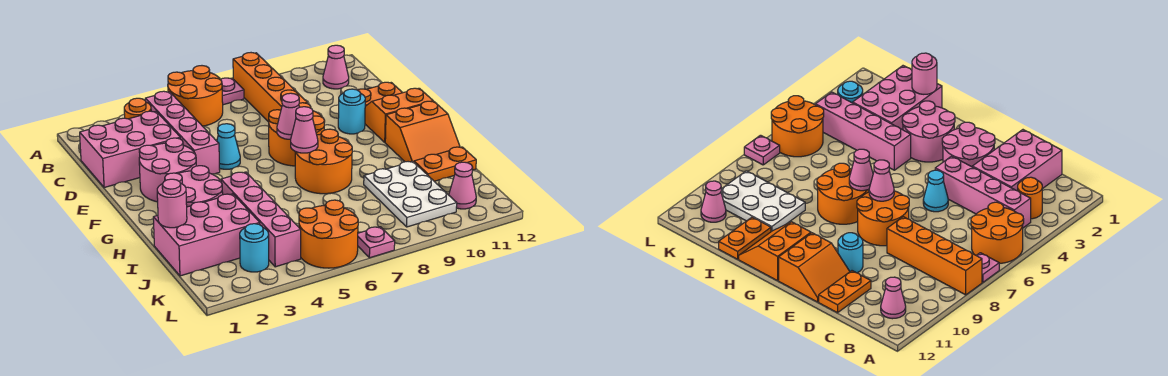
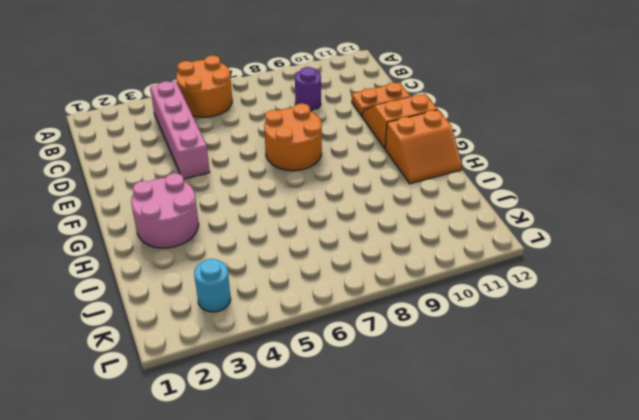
purple 1x1 round brick [295,67,321,111] -> none
none -> pink 1x1 plate [221,78,244,105]
none -> orange 1x4 brick [233,53,307,122]
none -> orange 1x1 round brick [124,98,151,119]

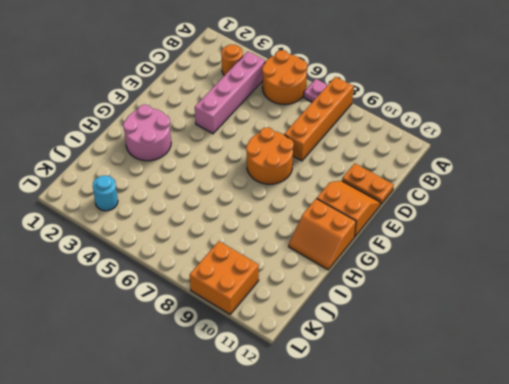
orange 2x2 brick [190,241,259,314] -> white 2x3 plate [364,161,457,227]
none -> pink 1x1 cone [323,45,349,89]
none -> pink 2x3 brick [80,111,180,188]
none -> pink 2x2 round brick [139,138,196,202]

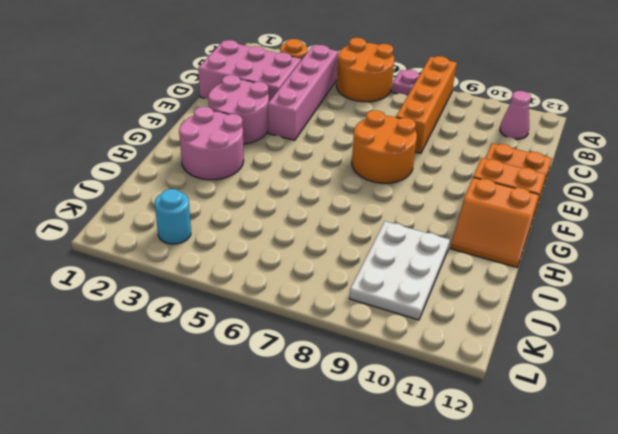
none -> cyan 1x1 cone [217,124,240,169]
none -> cyan 1x1 round brick [338,89,365,134]
none -> orange 2x2 round brick [295,129,352,194]

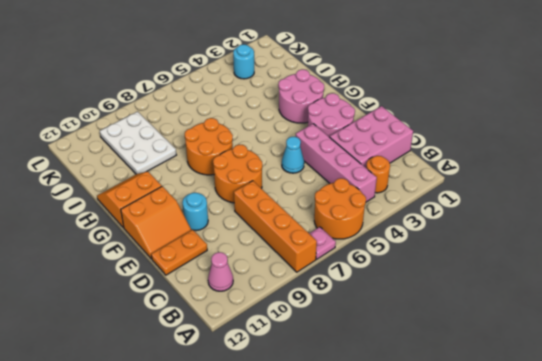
none -> pink 1x4 brick [221,172,301,267]
none -> pink 2x3 brick [153,194,260,276]
none -> orange 1x2 plate [414,147,476,181]

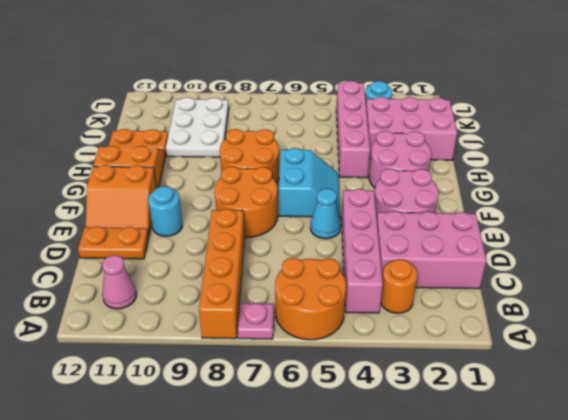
cyan 2x2 slope [279,148,340,217] -> none
none -> orange 2x2 round brick [299,200,358,268]
none -> pink 1x1 cone [449,162,476,209]
none -> pink 1x1 plate [358,227,395,258]

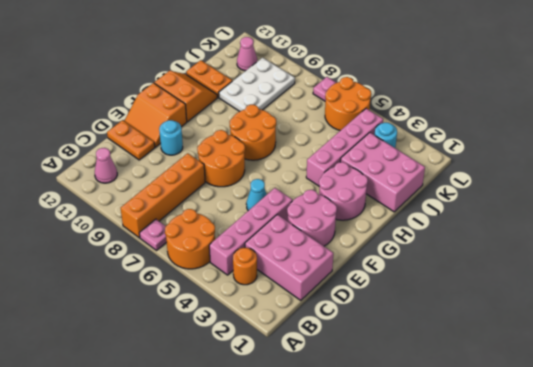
none -> pink 1x1 cone [277,93,299,139]
none -> pink 1x1 cone [291,107,318,153]
none -> pink 1x1 round brick [157,179,187,228]

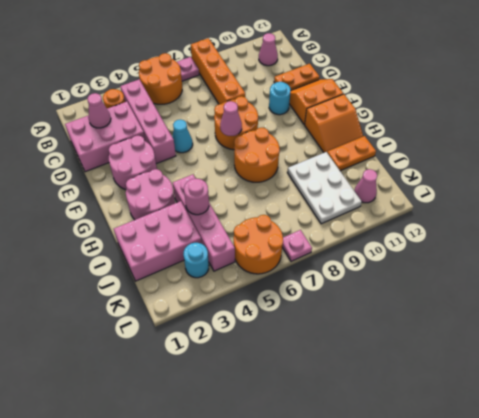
pink 1x1 cone [87,93,111,128] -> pink 1x1 cone moved to [291,107,318,153]
pink 1x1 round brick [184,179,209,215] -> pink 1x1 round brick moved to [157,179,187,228]

